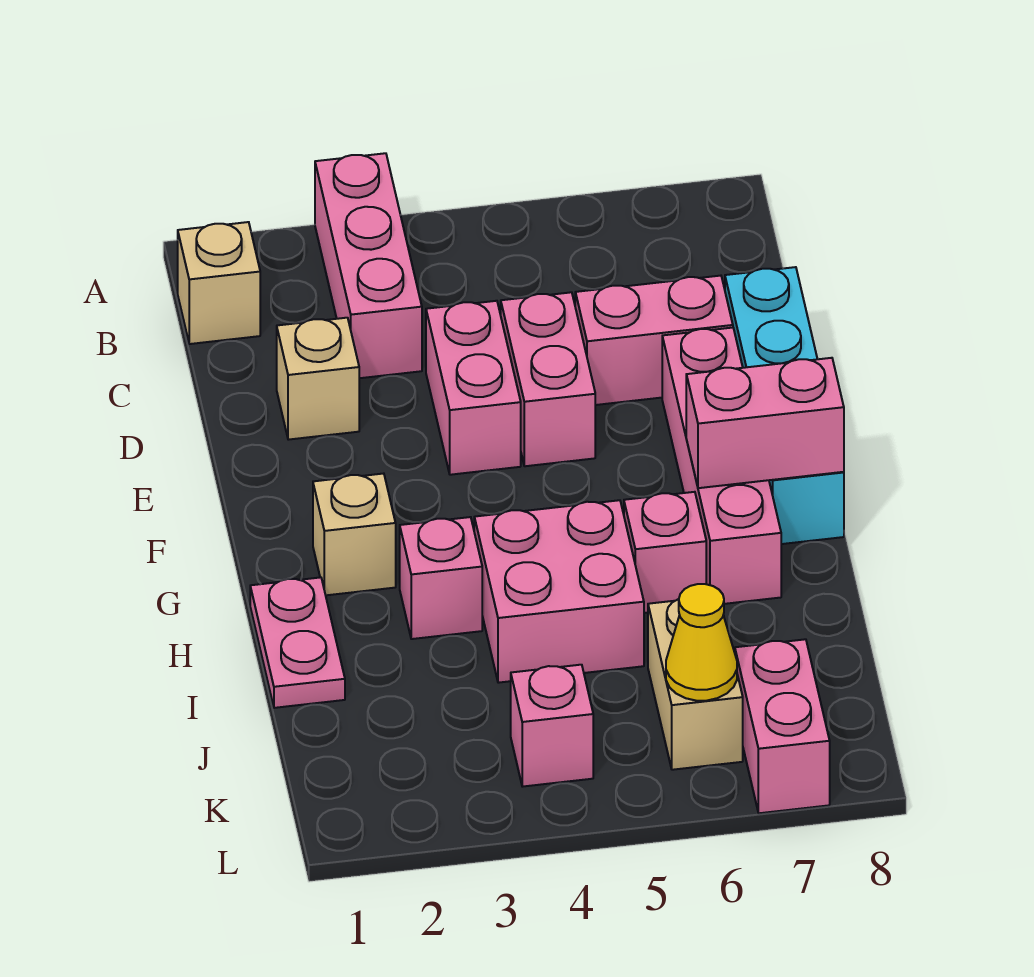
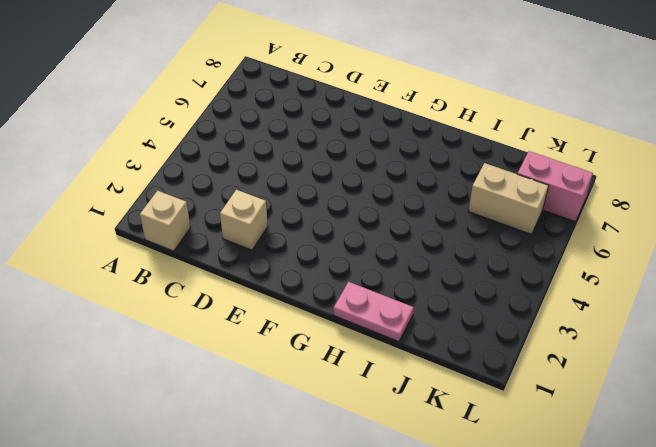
none -> pink 1x3 brick [315,153,422,378]
none -> pink 1x2 brick [426,301,521,475]
none -> pink 1x2 brick [501,292,595,466]

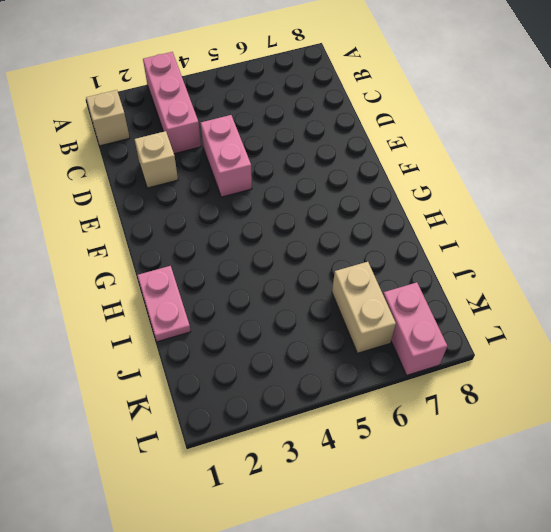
none -> pink 1x2 brick [501,292,595,466]
none -> pink 1x2 brick [575,276,733,405]
none -> cyan 1x4 brick [725,267,844,544]

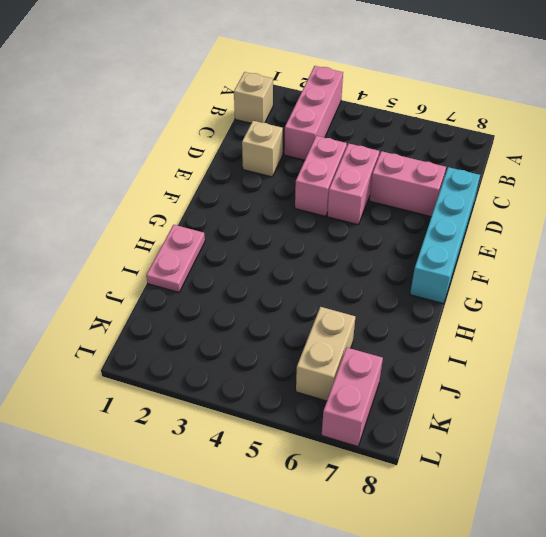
none -> pink 1x4 brick [662,328,781,604]
none -> tan 1x1 brick [313,474,396,595]
none -> pink 1x1 brick [400,517,482,639]

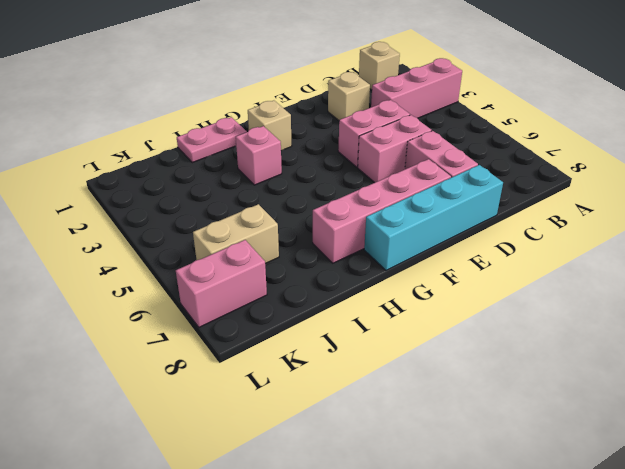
none -> pink 2x2 brick [474,500,644,683]
none -> pink 1x1 brick [624,492,706,613]
none -> pink 1x1 brick [511,665,593,787]

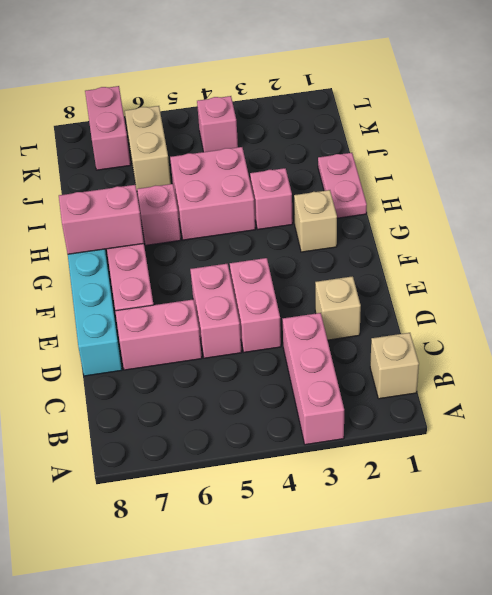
none -> yellow 1x1 cone [666,584,737,701]

